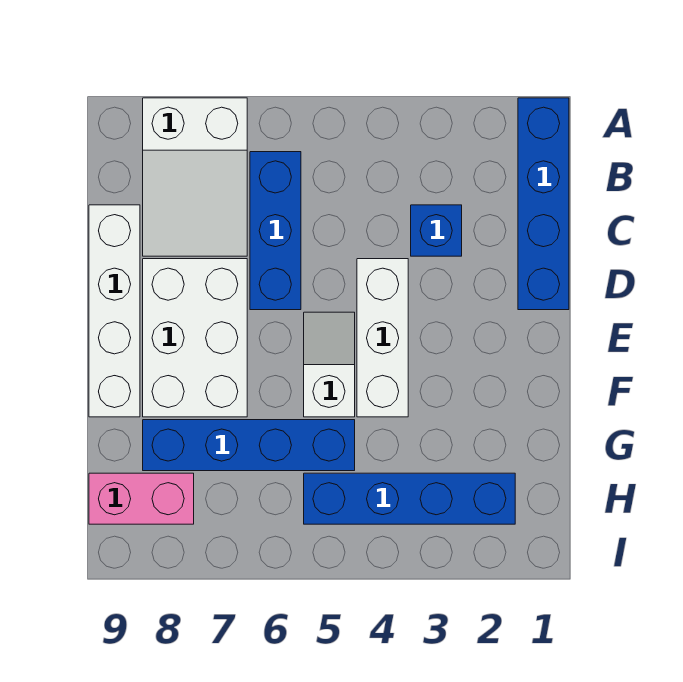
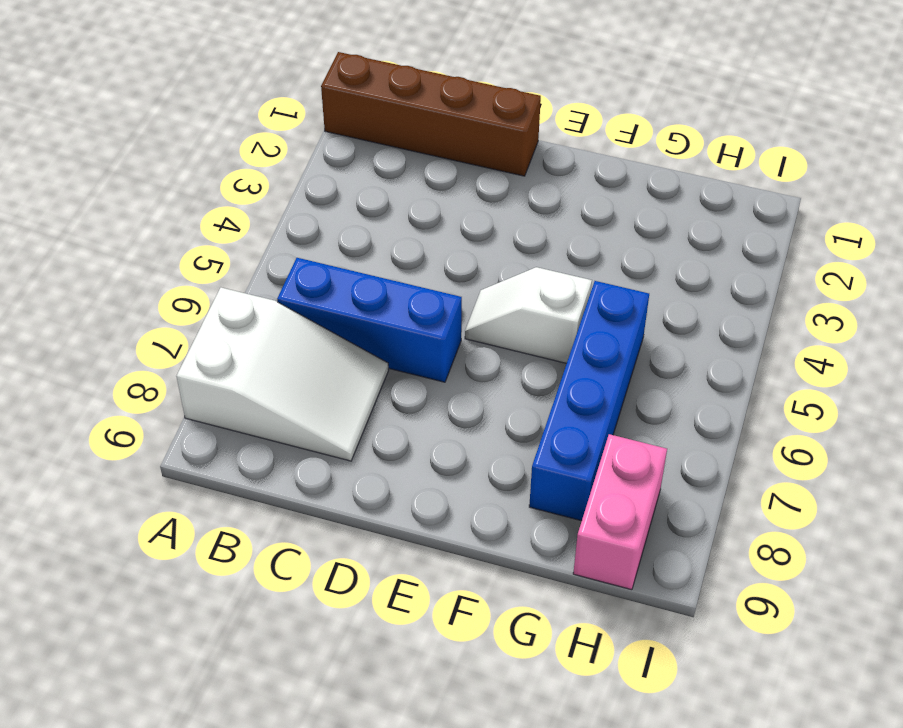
brown 1x4 brick [321,52,541,176] -> blue 1x4 brick [518,98,569,310]
none -> blue 1x1 brick [411,205,462,256]
none -> white 1x4 brick [89,205,140,417]

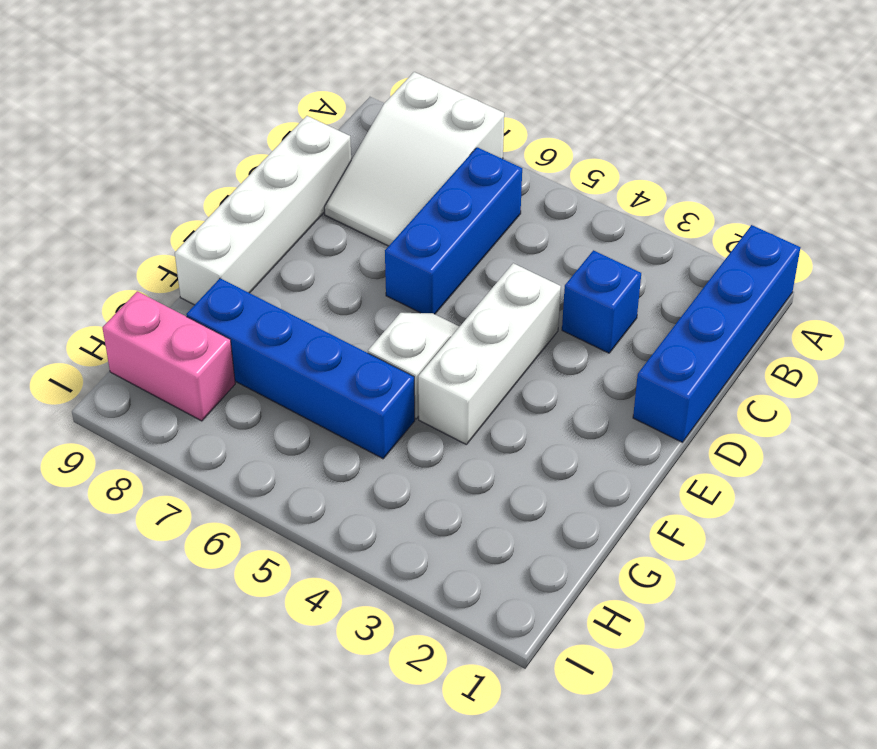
none -> white 2x3 brick [143,259,247,417]
none -> blue 1x4 brick [304,473,515,524]

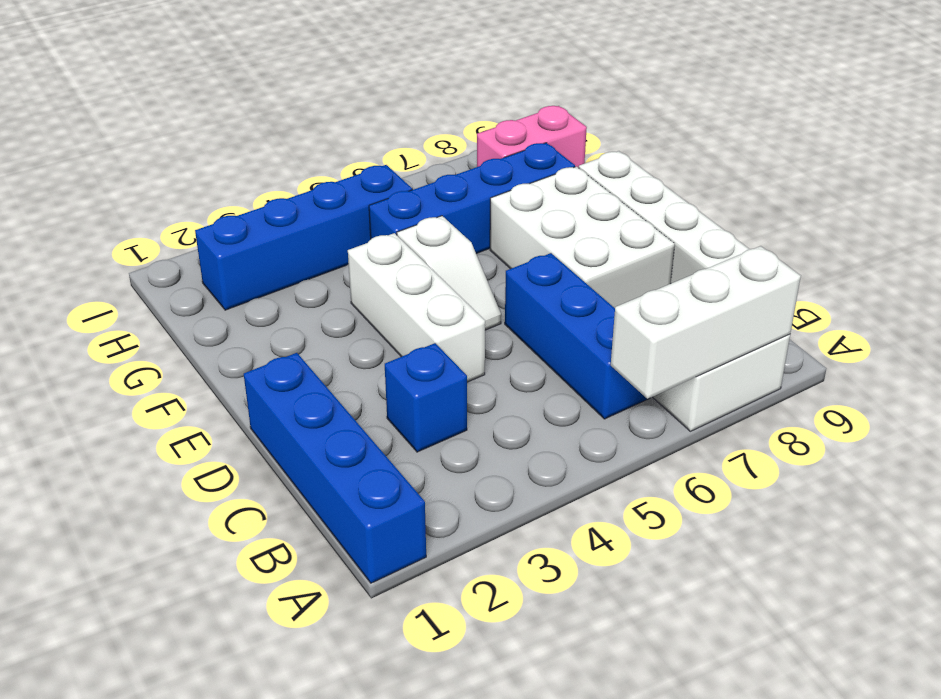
white 1x3 brick [611,246,801,399] -> none

